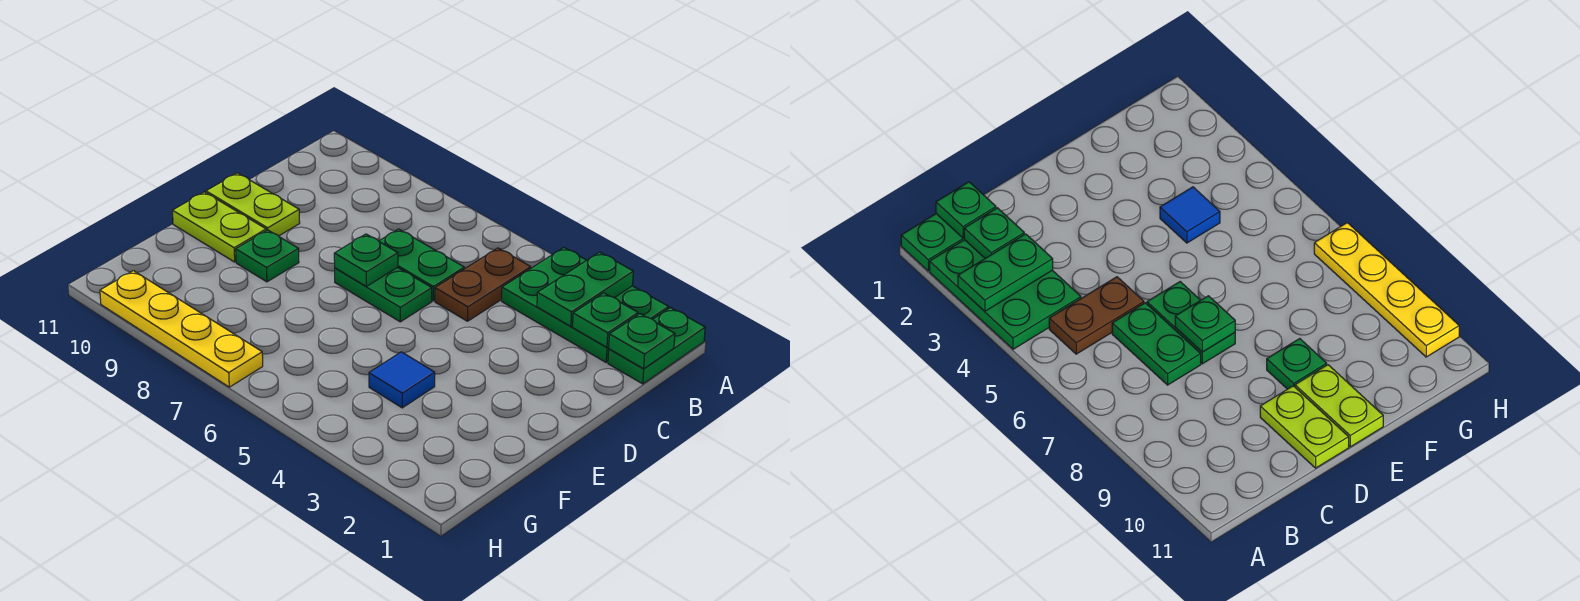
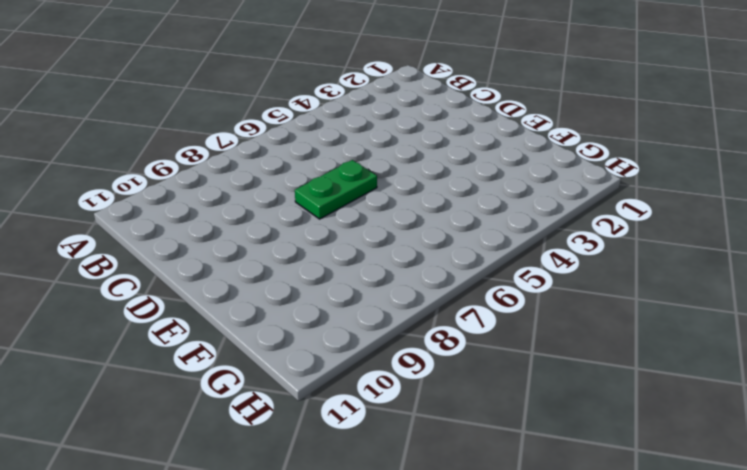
none -> green 1x2 plate [608,308,705,384]
none -> green 2x3 plate [502,248,669,362]
none -> brown 1x2 plate [435,248,531,321]

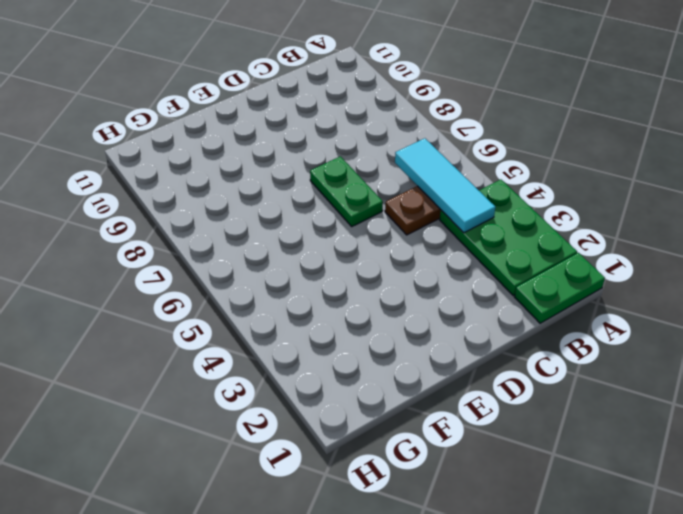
cyan 1x3 tile [395,138,495,233] -> none
none -> green 1x2 plate [379,229,464,301]
none -> lime 1x2 plate [206,173,300,236]
none -> green 1x1 plate [236,230,299,282]

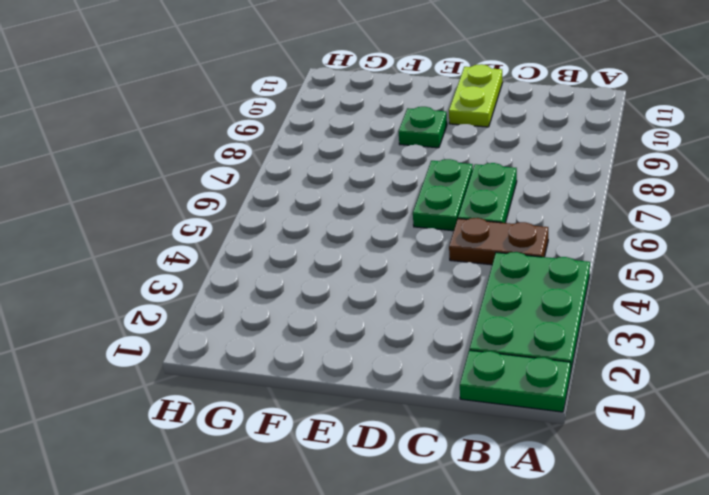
none -> lime 1x2 plate [172,192,266,262]
none -> blue 1x1 tile [369,352,435,408]
none -> yellow 1x4 plate [100,271,263,387]

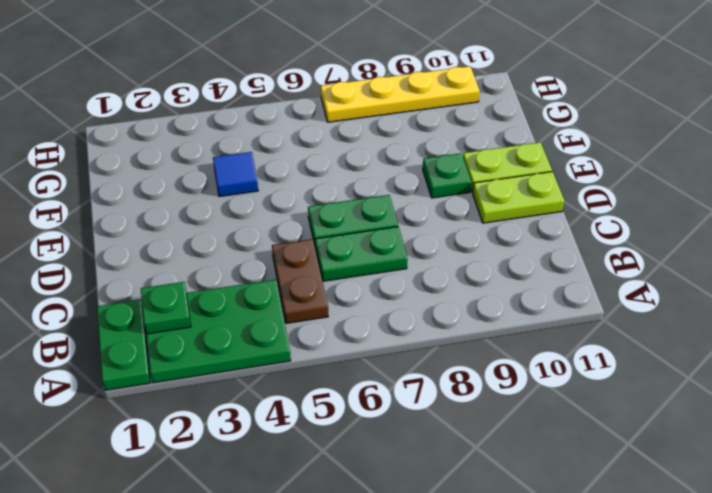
none -> green 1x2 plate [537,252,633,326]
none -> green 1x1 plate [609,314,675,369]
none -> green 1x1 plate [334,234,398,286]

